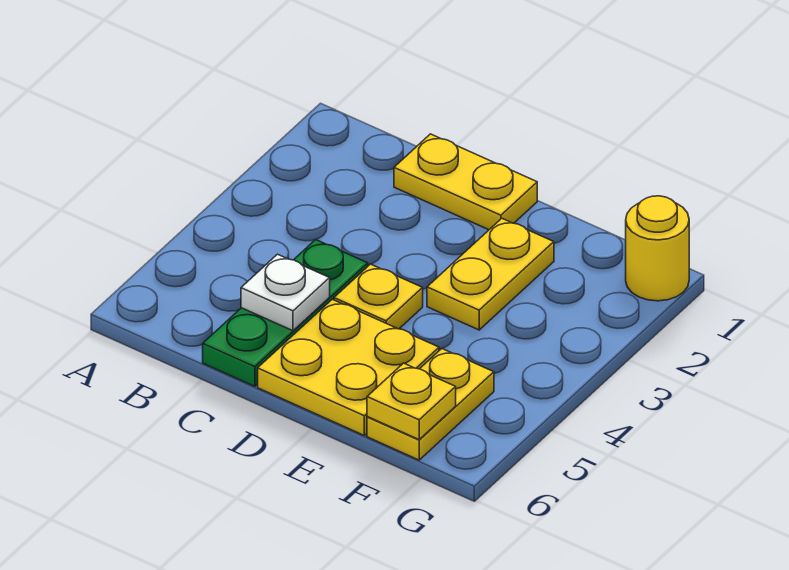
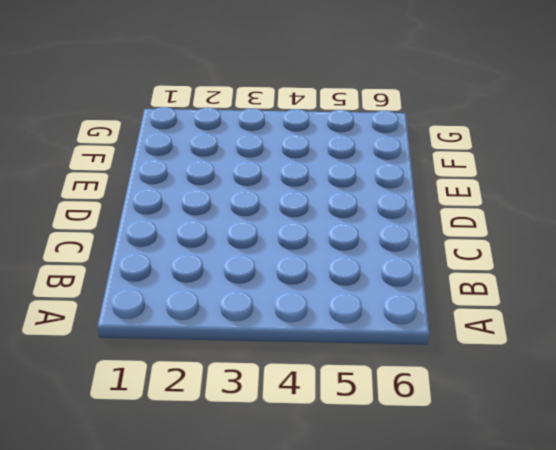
none -> yellow 1x2 plate [394,134,537,230]
none -> green 1x3 plate [203,240,368,386]

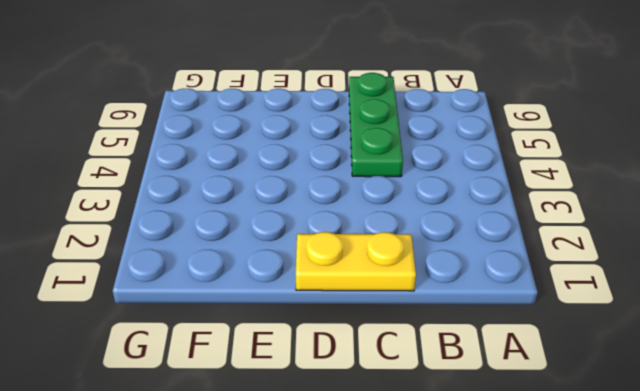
none -> yellow 1x1 plate [334,264,423,329]
none -> yellow 2x2 plate [258,299,439,435]

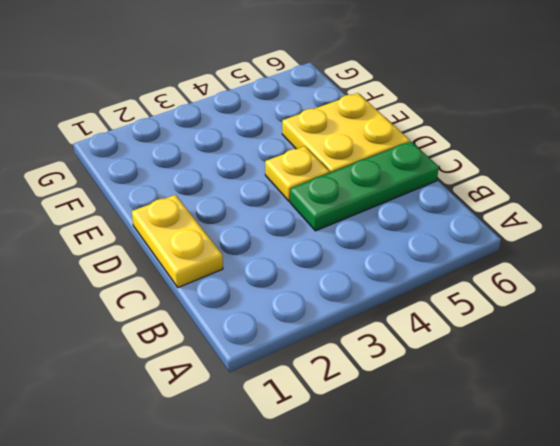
none -> yellow 1x2 plate [427,218,554,330]
none -> yellow 1x2 plate [367,349,494,460]

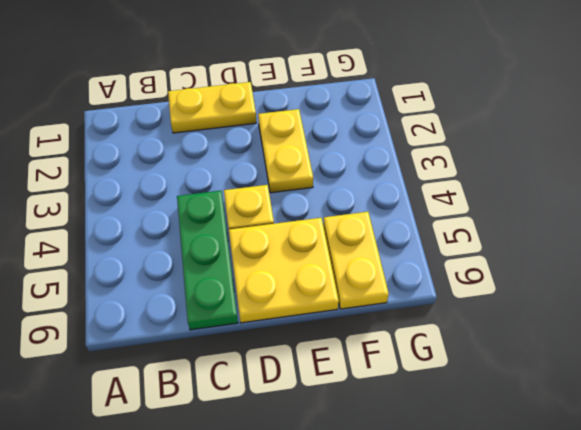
none -> yellow 1x1 round brick [626,196,689,301]
none -> white 1x1 plate [241,254,330,331]

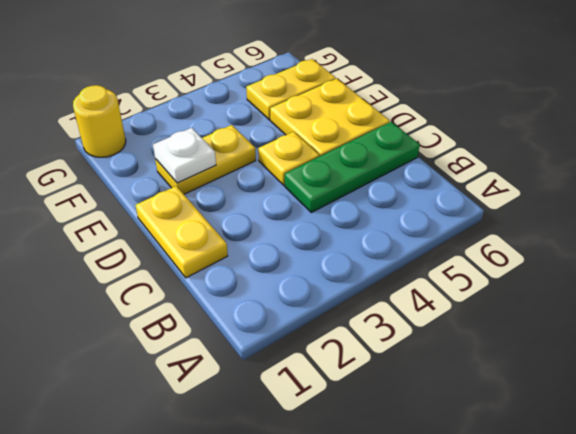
white 1x1 plate [153,128,216,183] -> white 1x1 plate moved to [241,254,330,331]
none -> yellow 1x1 plate [367,363,456,440]

